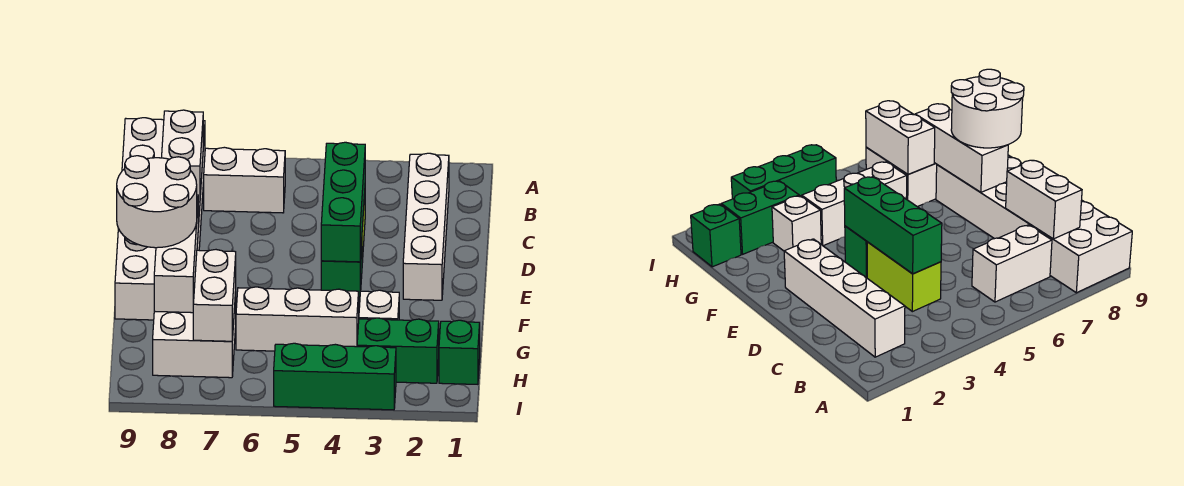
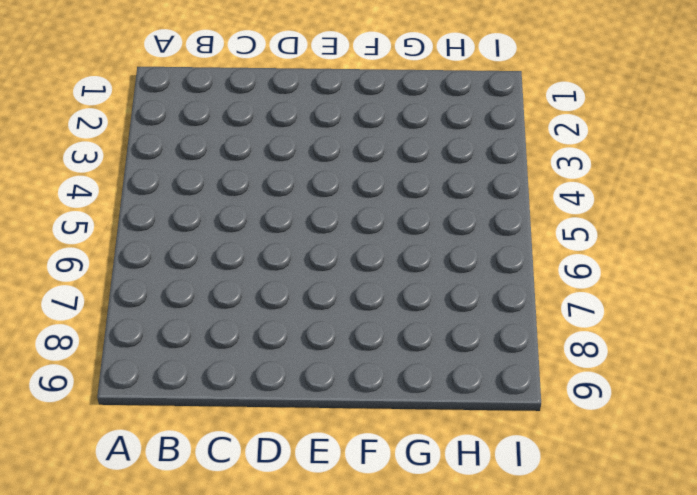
none -> white 2x6 brick [115,118,205,320]
none -> white 1x4 brick [403,153,449,300]
none -> white 1x2 brick [204,147,285,213]

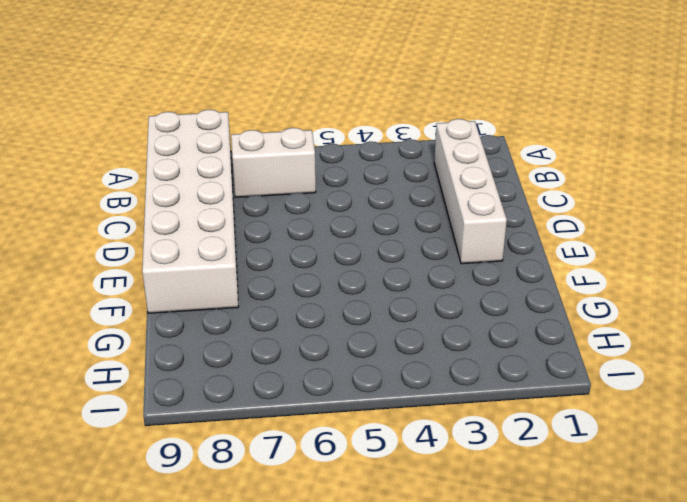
none -> lime 1x2 brick [867,242,941,312]
none -> green 1x1 brick [321,243,362,298]
none -> white 1x1 brick [359,290,399,320]

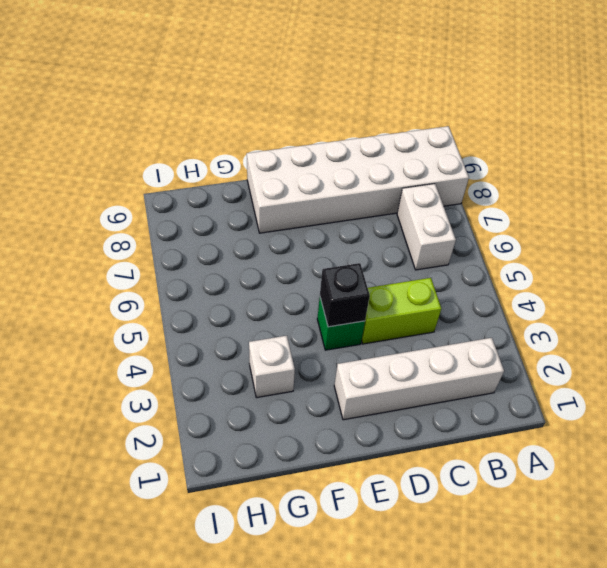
black 1x1 brick [320,263,370,327] -> green 1x3 brick [321,142,365,262]
none -> white 1x3 brick [236,287,359,351]
none -> white 2x2 brick [153,292,236,378]
none -> green 1x1 brick [439,320,480,384]

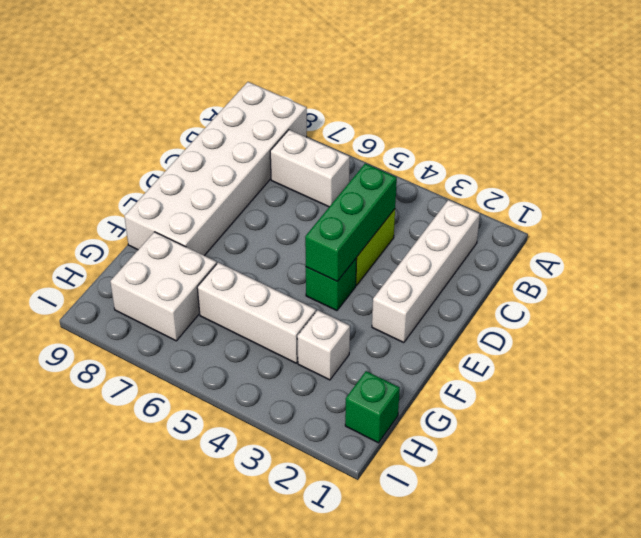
none -> green 1x2 brick [357,318,439,383]
none -> green 1x3 brick [274,343,396,410]
none -> white 1x2 brick [162,110,203,202]

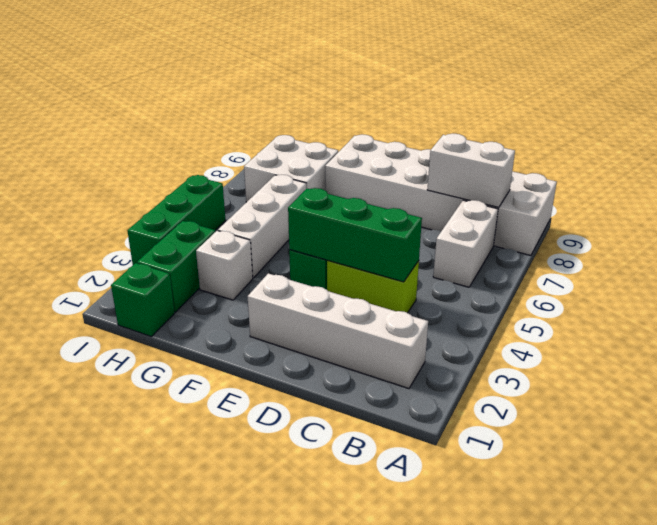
none -> white 1x3 brick [154,195,198,313]
none -> white 1x2 brick [193,250,236,341]
none -> white 2x2 round brick [117,156,197,248]

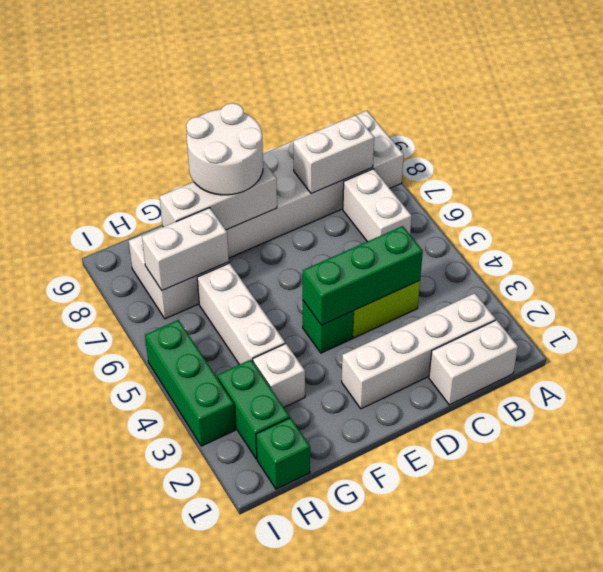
white 1x2 brick [429,320,518,405] -> none

